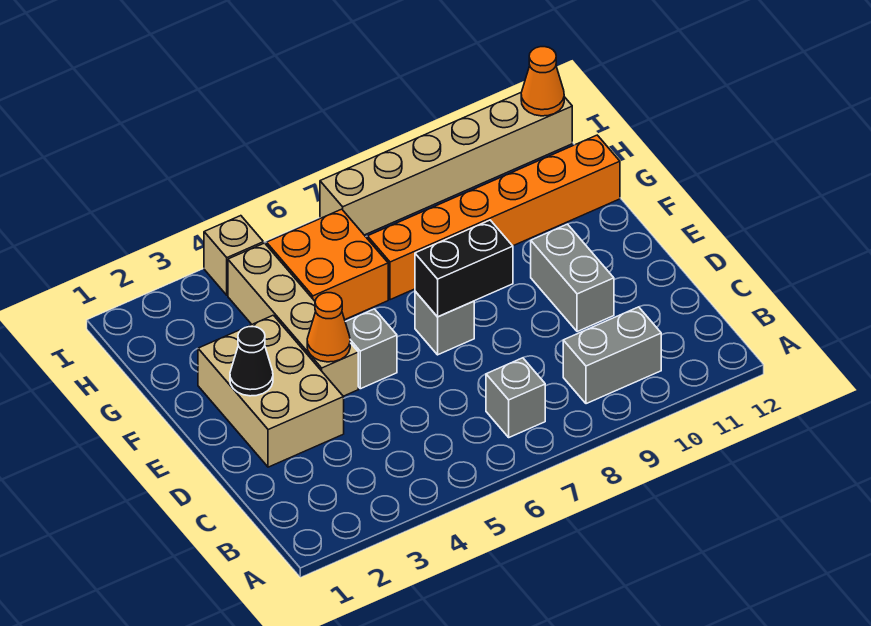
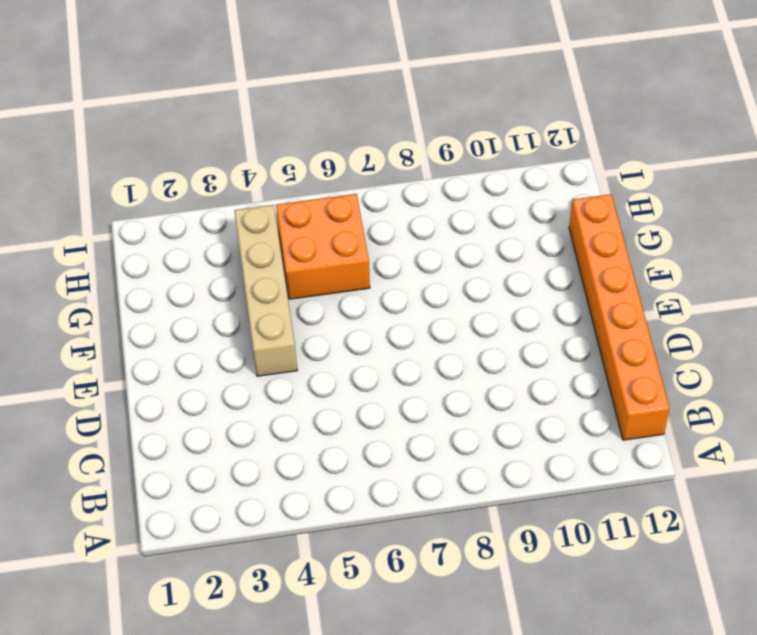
orange 1x6 brick [569,194,670,440] -> orange 1x6 brick turned to [367,135,620,300]
none -> grey 1x1 brick [486,358,545,437]
none -> grey 1x2 brick [563,307,661,404]
none -> tan 2x3 brick [198,315,344,467]

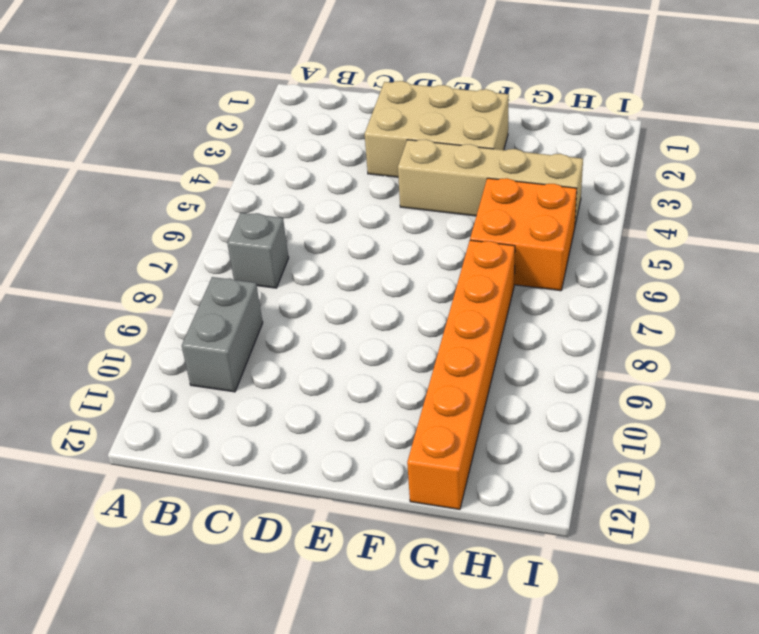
none -> grey 1x2 brick [531,224,614,332]
none -> grey 1x1 brick [345,309,397,389]
none -> grey 1x1 brick [415,291,474,355]

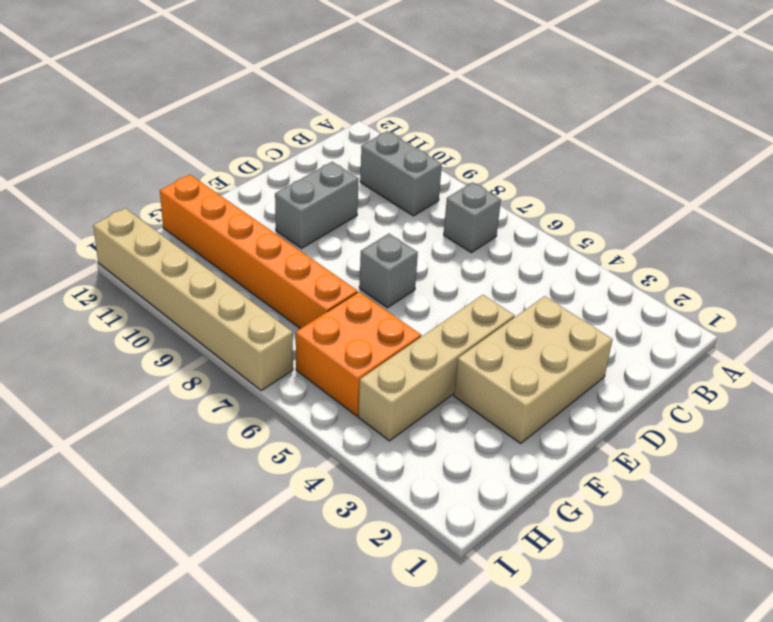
none -> grey 1x1 brick [345,309,397,389]
none -> tan 1x1 brick [204,216,264,295]
none -> black 1x1 cone [230,327,273,396]

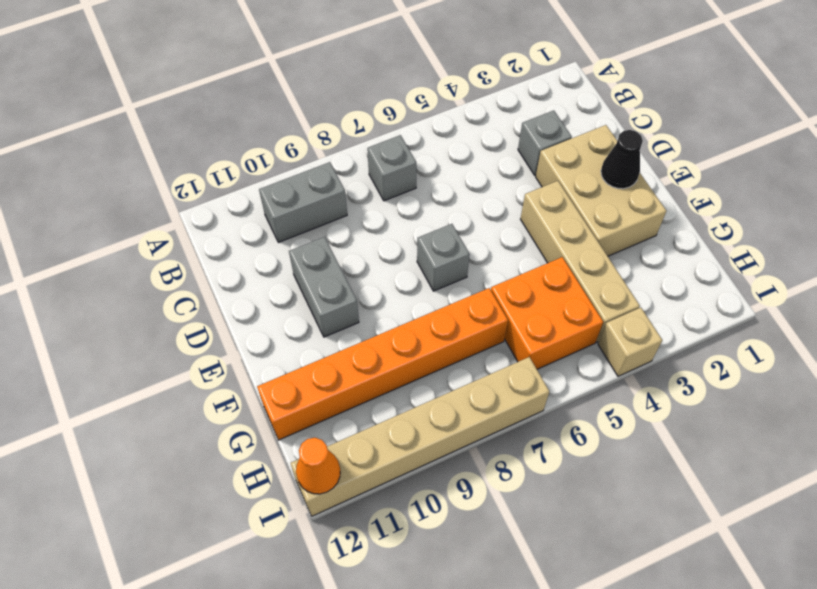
grey 1x1 brick [518,111,572,176] -> grey 1x1 brick moved to [345,309,397,389]
none -> orange 1x1 cone [307,293,350,362]
none -> black 1x2 brick [415,220,513,317]

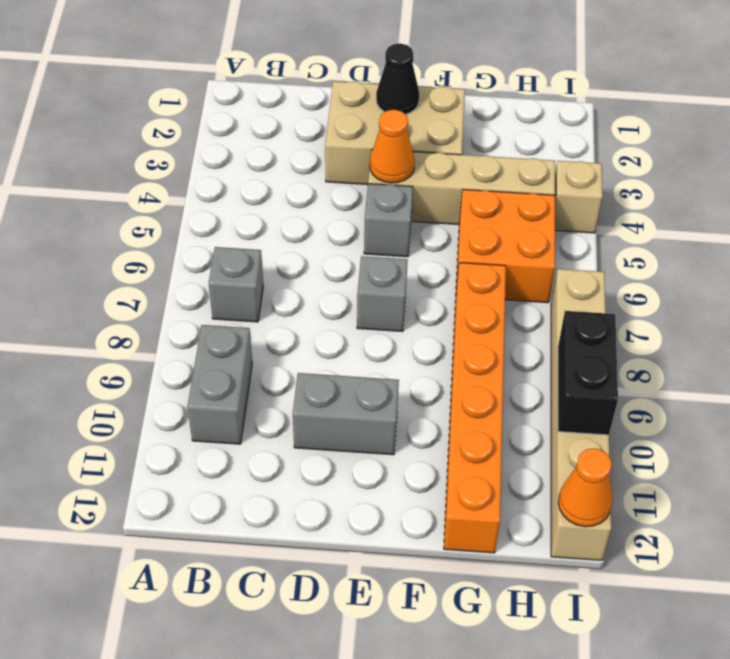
black 1x2 brick [558,311,618,435] -> black 1x2 brick moved to [415,220,513,317]

